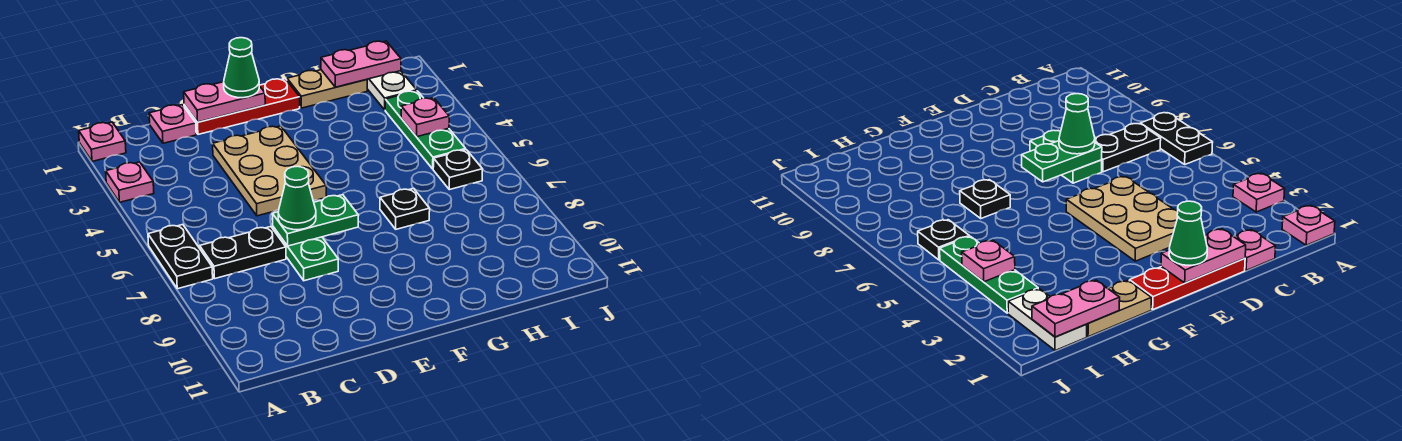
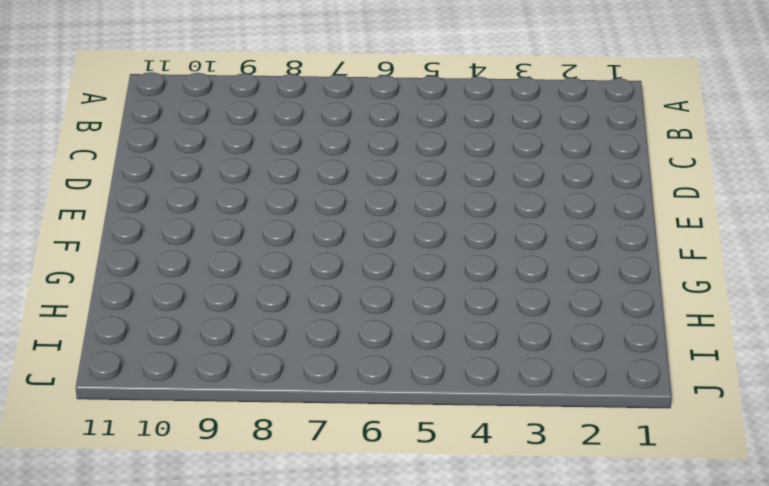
none -> pink 1x1 plate [79,122,126,161]
none -> pink 1x1 plate [106,162,154,202]
none -> black 1x2 plate [148,225,213,289]

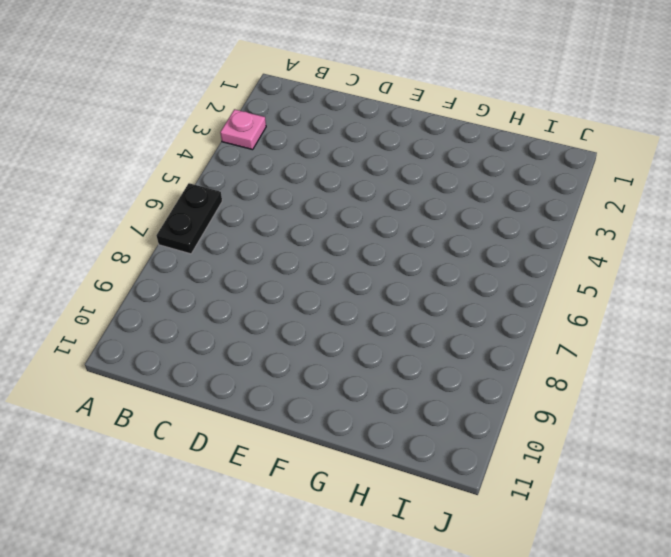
none -> pink 1x1 plate [79,122,126,161]
none -> black 1x2 plate [200,227,286,279]
none -> pink 1x1 plate [149,105,196,143]

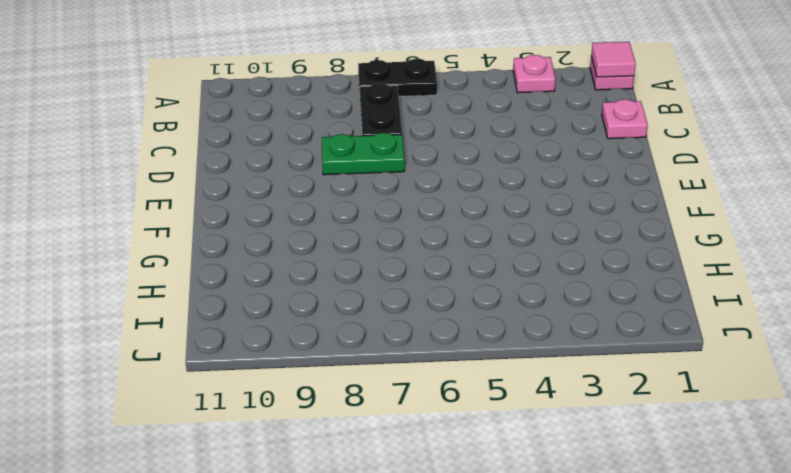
pink 1x1 tile [591,42,636,77] -> none
none -> red 1x3 plate [184,79,300,134]
none -> tan 2x3 plate [213,126,326,216]
none -> tan 1x2 plate [287,70,367,108]

